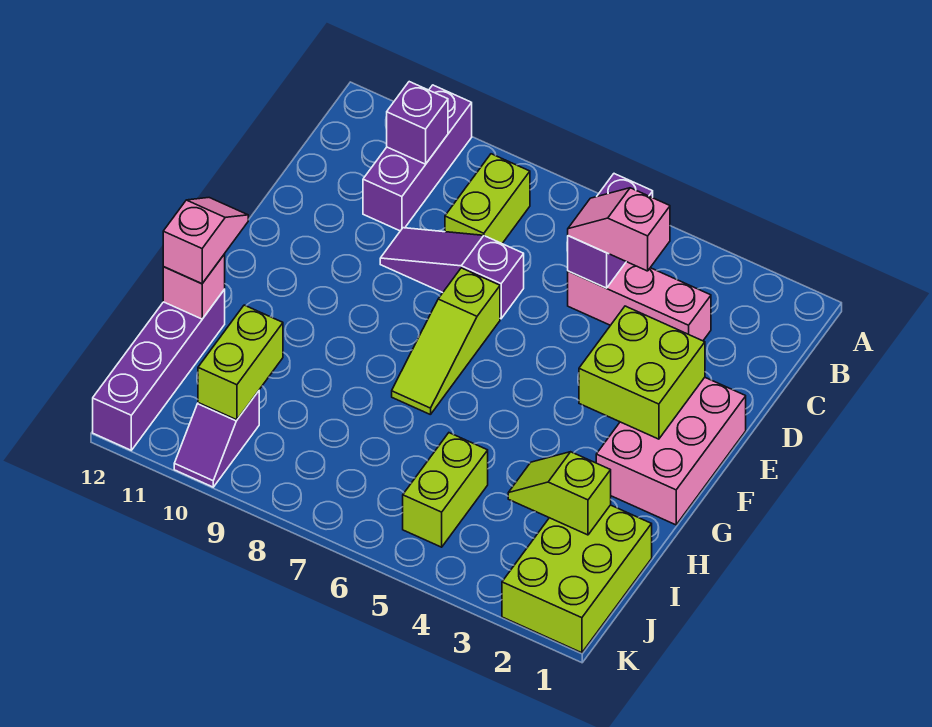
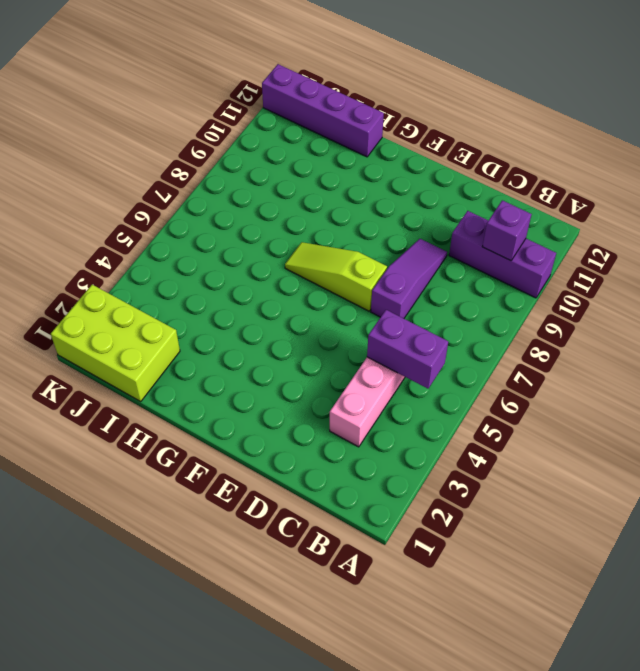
none -> lime 1x2 brick [445,154,530,243]
none -> pink 2x3 brick [596,377,746,525]
none -> lime 1x2 brick [403,433,488,547]

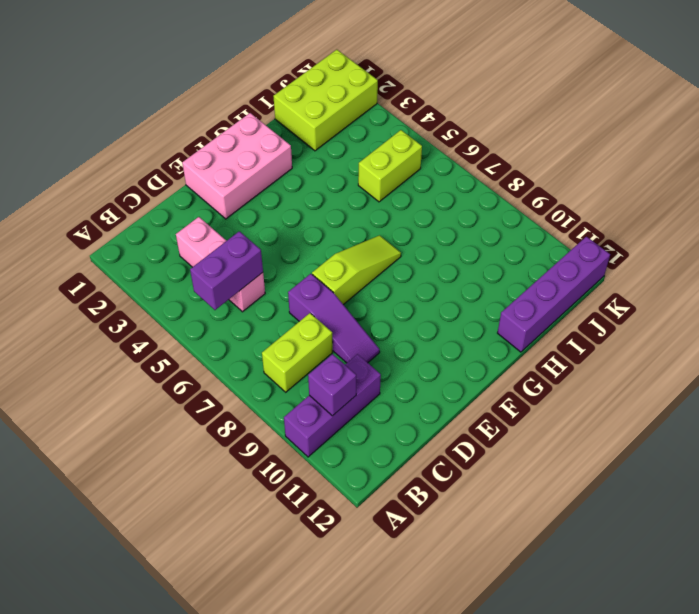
none -> purple 1x2 slope [174,391,259,487]
none -> lime 2x2 brick [579,306,705,439]
none -> pink 1x1 brick [163,254,225,319]

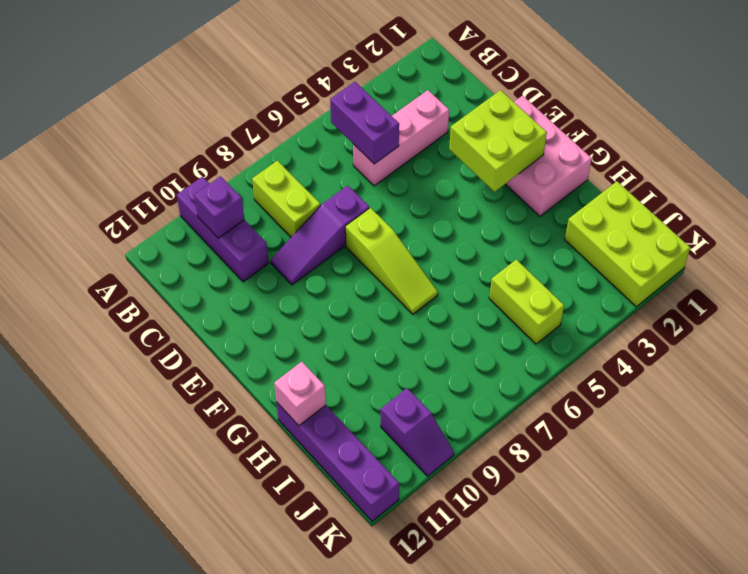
none -> lime 1x2 slope [508,452,611,535]
none -> lime 1x2 brick [198,305,283,420]
none -> pink 1x2 slope [568,188,670,271]

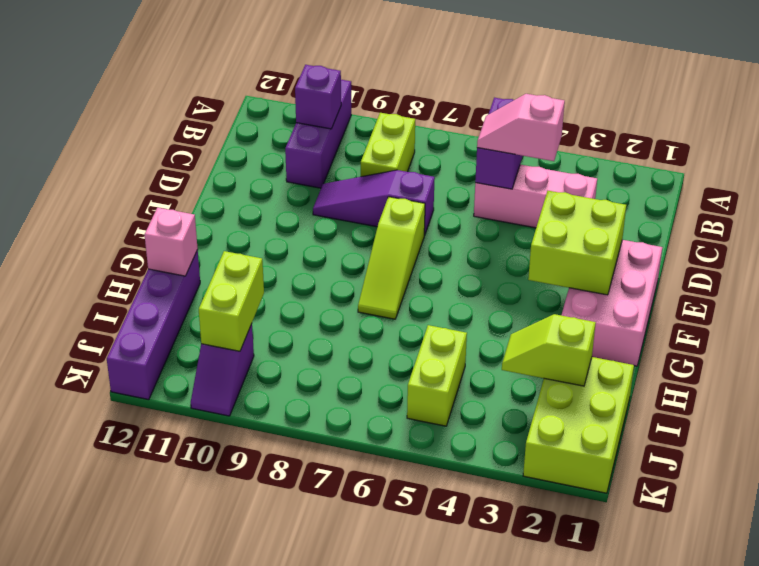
none -> pink 1x2 slope [163,198,248,284]

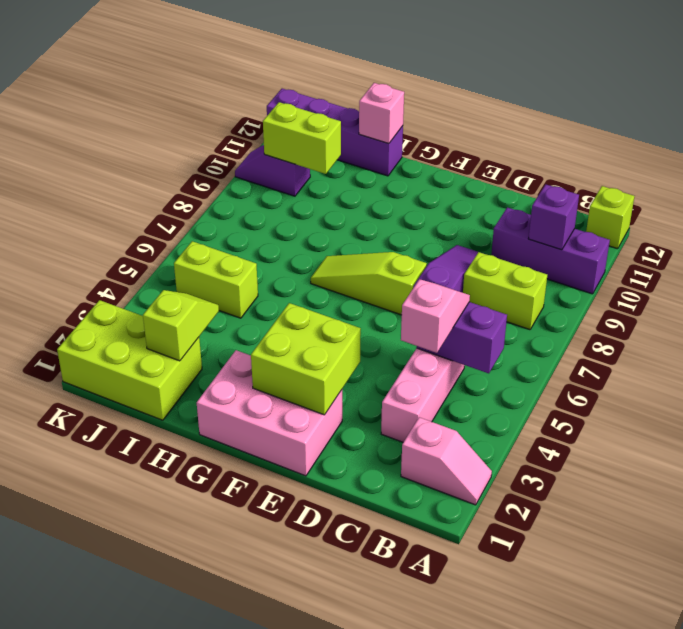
pink 1x2 slope [401,417,492,505] -> pink 1x2 slope moved to [163,198,248,284]
lime 1x1 brick [586,186,634,249] -> none

